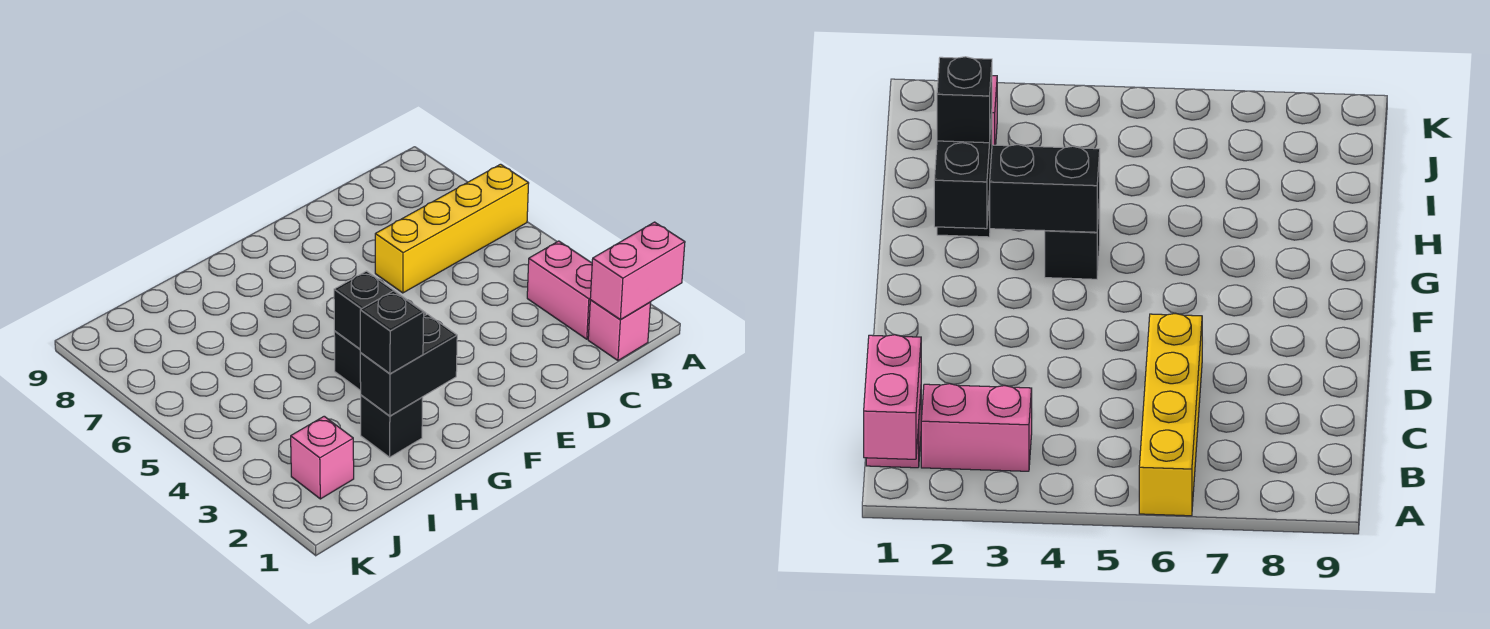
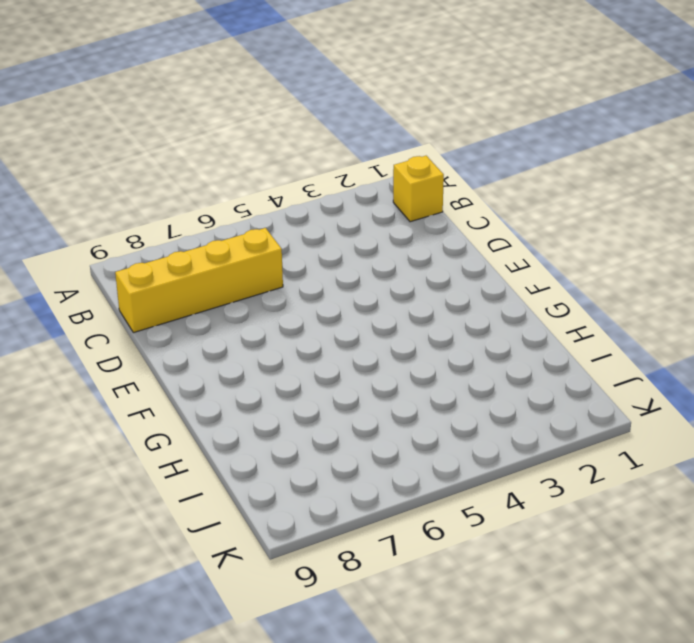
yellow 1x1 brick [393,156,444,222] -> pink 1x1 brick [588,300,651,360]
yellow 1x4 brick [115,228,283,333] -> yellow 1x4 brick turned to [375,164,529,293]
none -> pink 1x2 brick [527,241,592,339]
none -> black 1x1 brick [334,331,361,391]

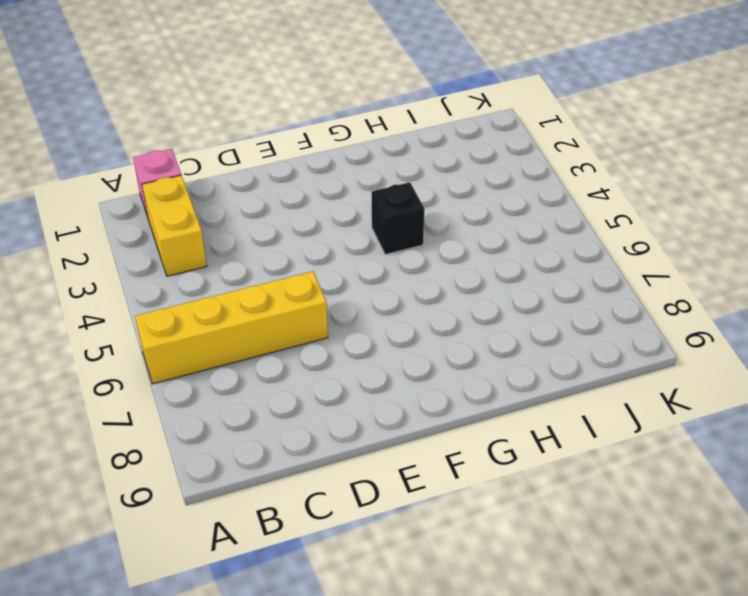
yellow 1x2 brick [142,175,207,276] -> pink 1x2 brick [527,241,592,339]
none -> black 1x1 brick [361,395,423,457]
none -> pink 1x1 brick [291,416,354,499]

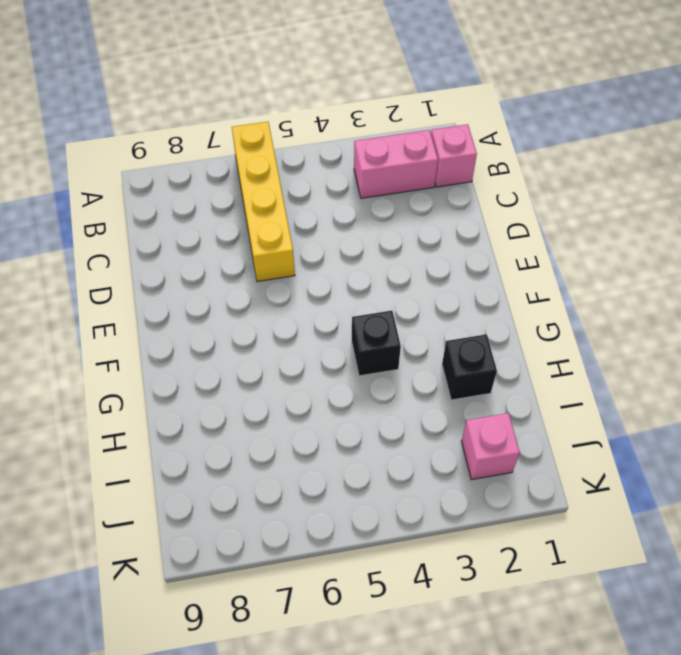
none -> pink 1x2 brick [590,222,685,320]
none -> black 1x2 brick [360,314,457,416]

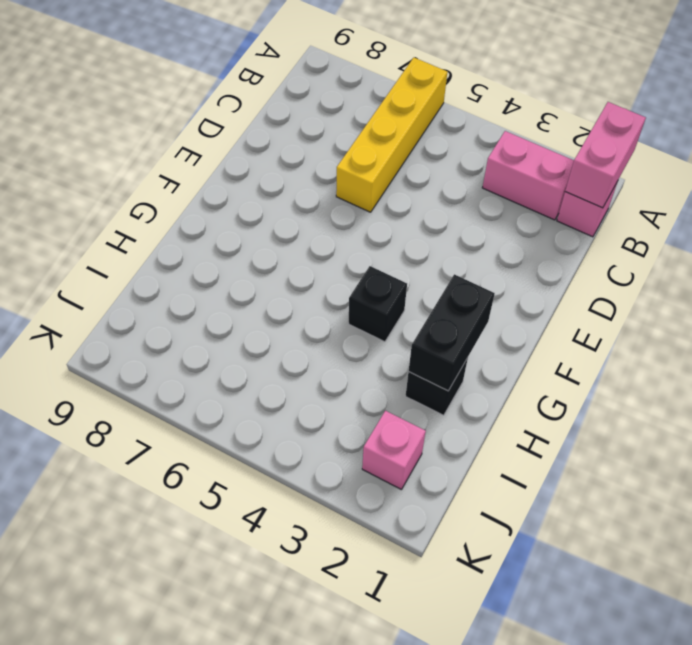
none -> black 1x2 brick [334,271,426,349]
none -> black 1x1 brick [360,291,424,374]

